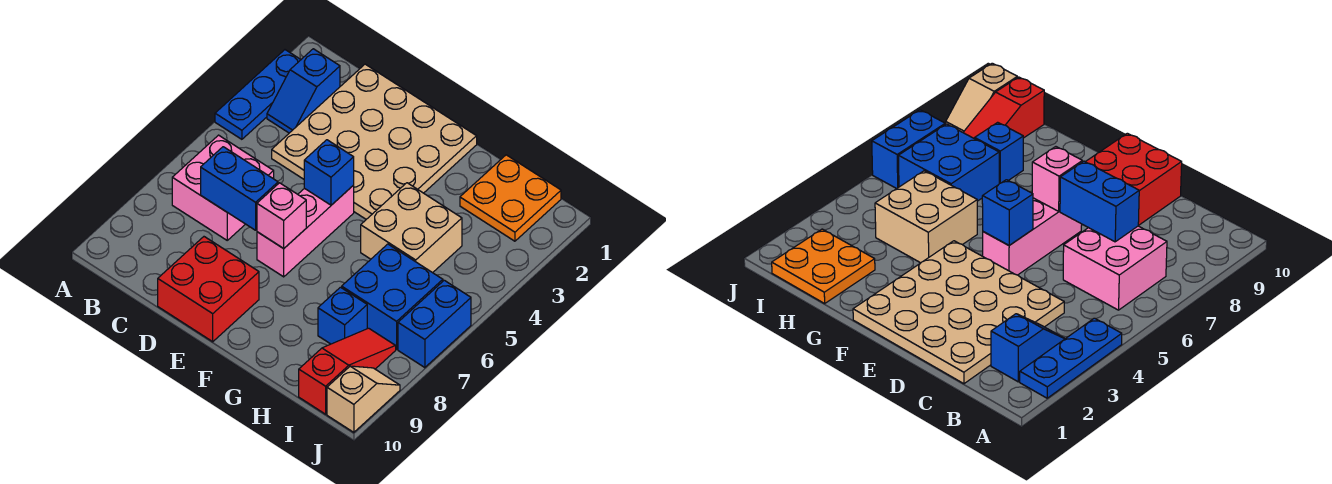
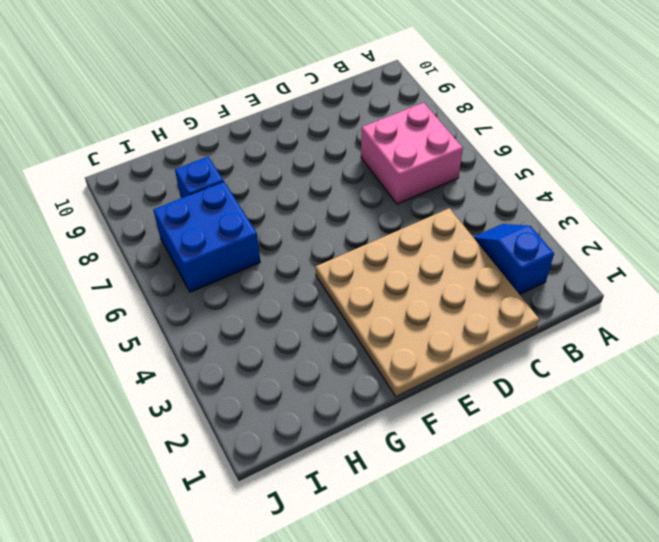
none -> blue 1x3 plate [215,50,301,139]
none -> red 2x2 brick [158,237,259,342]
none -> pink 1x3 brick [257,185,354,277]

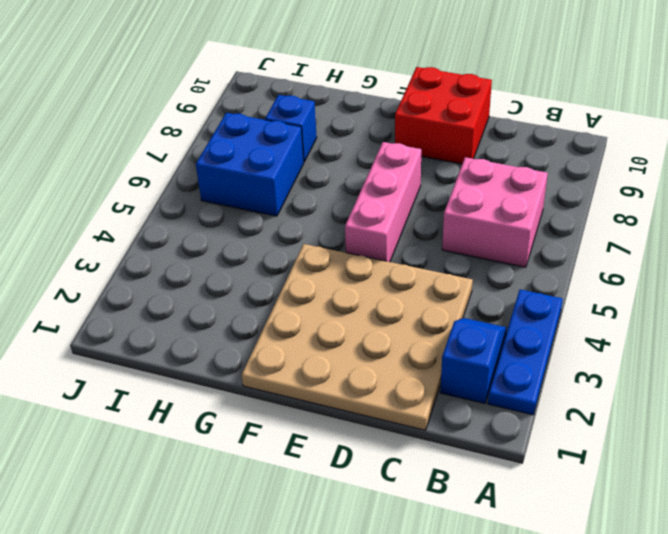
none -> tan 2x2 brick [361,183,462,273]
none -> orange 2x2 plate [460,155,561,241]
none -> red 1x3 slope [299,328,396,414]

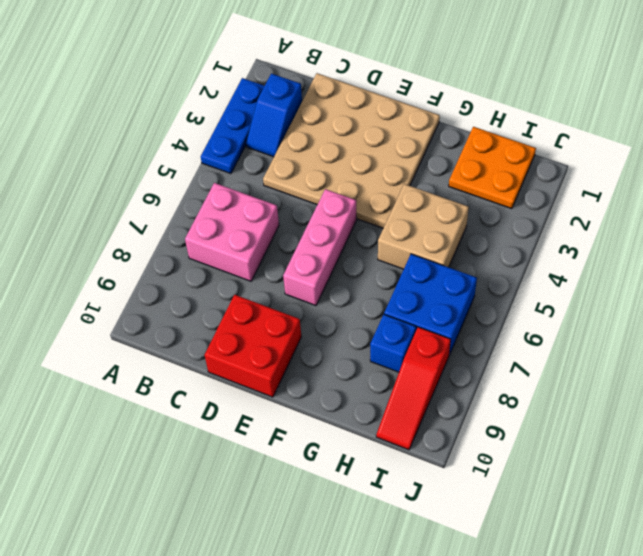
red 1x3 slope [376,327,451,450] -> red 1x3 slope turned to [299,328,396,414]
none -> blue 1x2 brick [398,280,471,368]
none -> tan 1x2 slope [327,366,400,432]
none -> blue 1x2 brick [201,147,278,230]

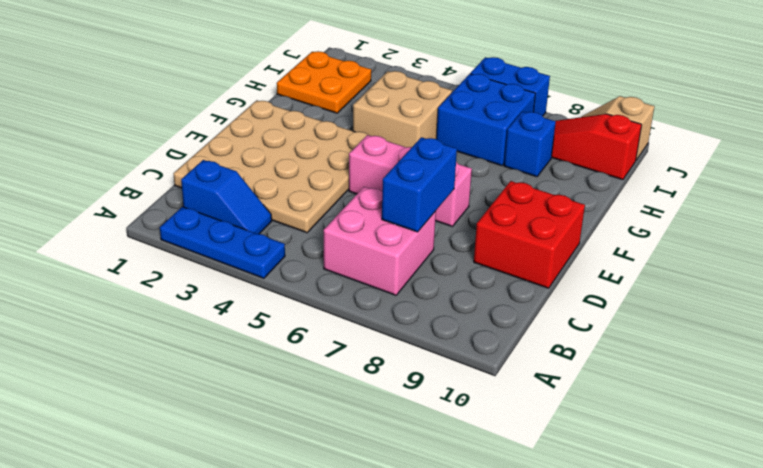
none -> blue 1x1 brick [304,140,354,205]
none -> pink 1x1 brick [257,183,306,248]

